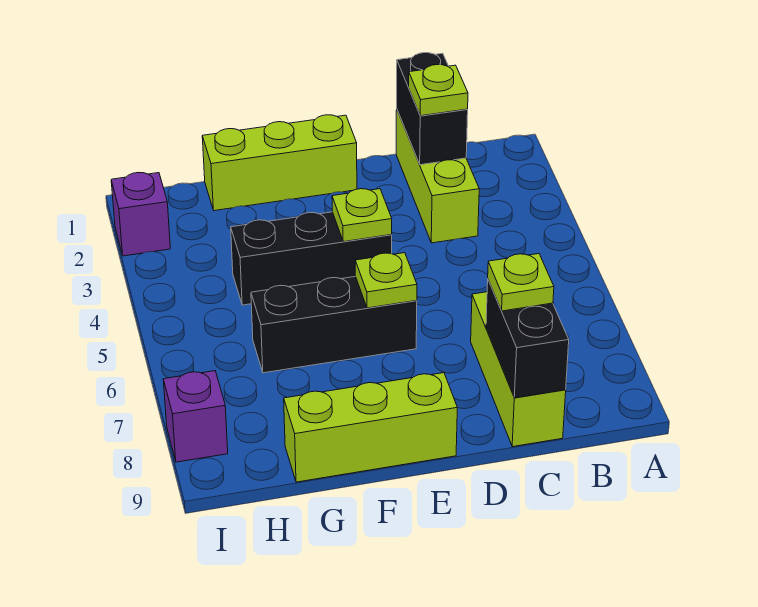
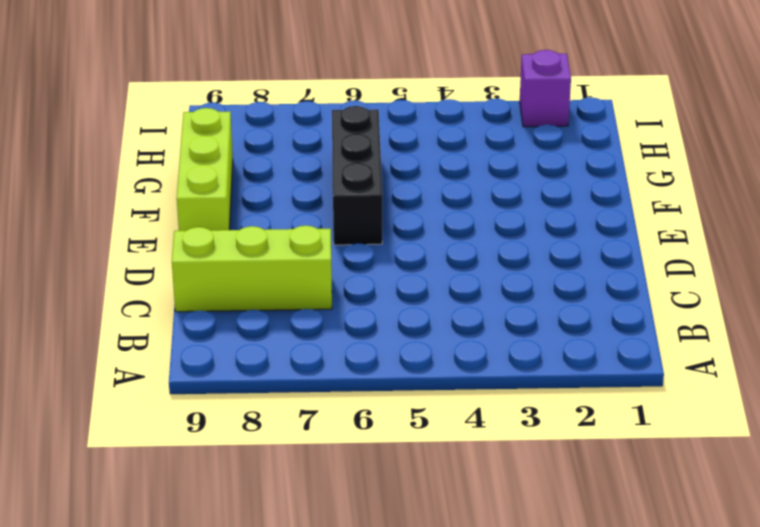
none -> lime 1x3 brick [396,110,479,243]
none -> lime 1x3 brick [202,115,357,211]
none -> black 1x3 brick [231,212,392,305]

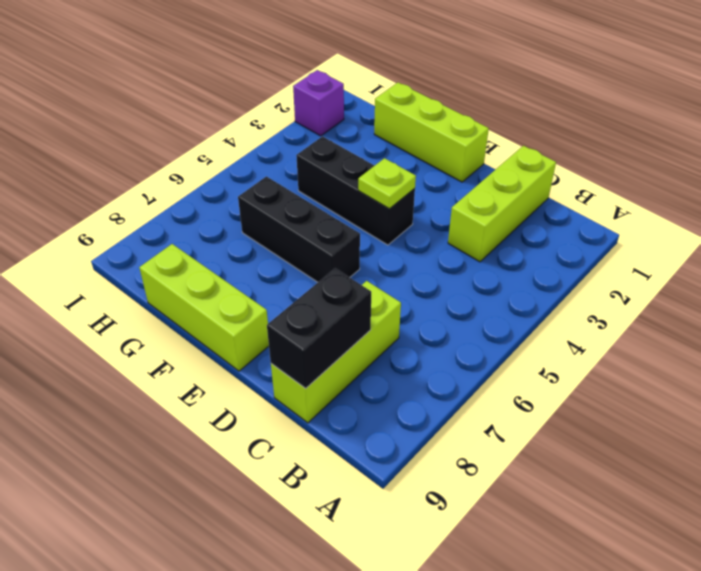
none -> purple 1x1 brick [163,371,228,462]
none -> black 1x2 brick [397,53,468,165]
none -> lime 1x1 plate [355,253,417,308]

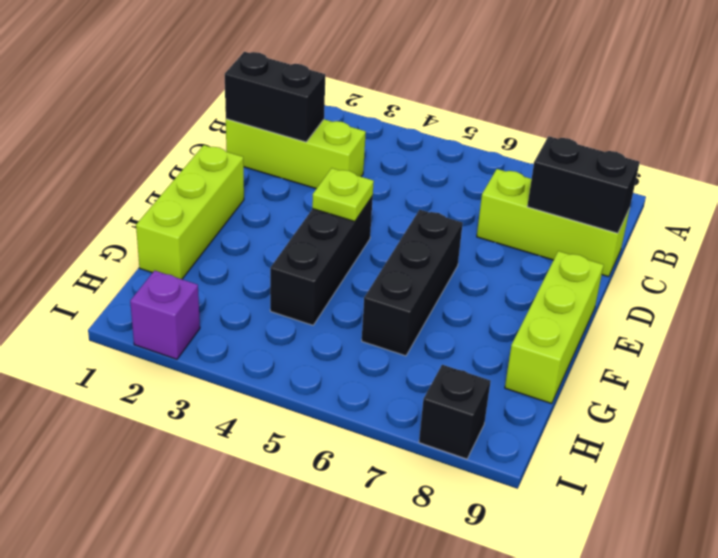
black 1x1 brick [419,365,491,459] -> purple 1x1 brick [163,371,228,462]
none -> lime 1x1 plate [355,253,417,308]
none -> lime 1x1 plate [409,65,468,116]
none -> lime 1x1 plate [488,254,554,311]

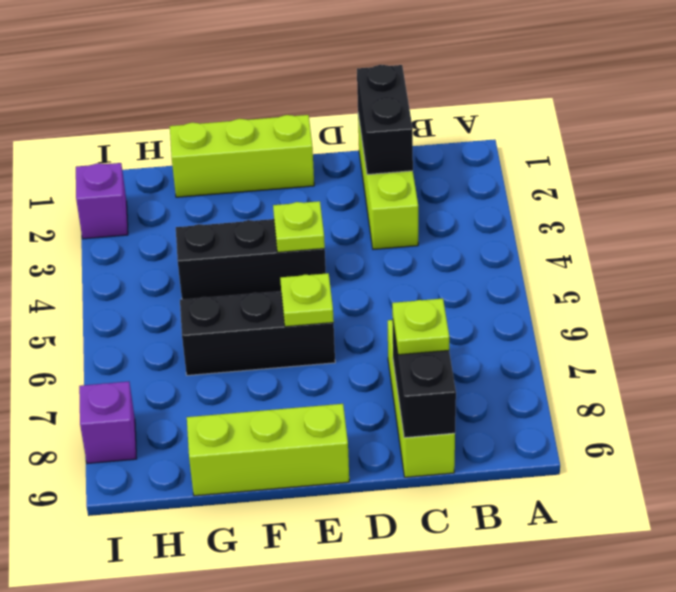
none -> lime 1x1 plate [409,65,468,116]

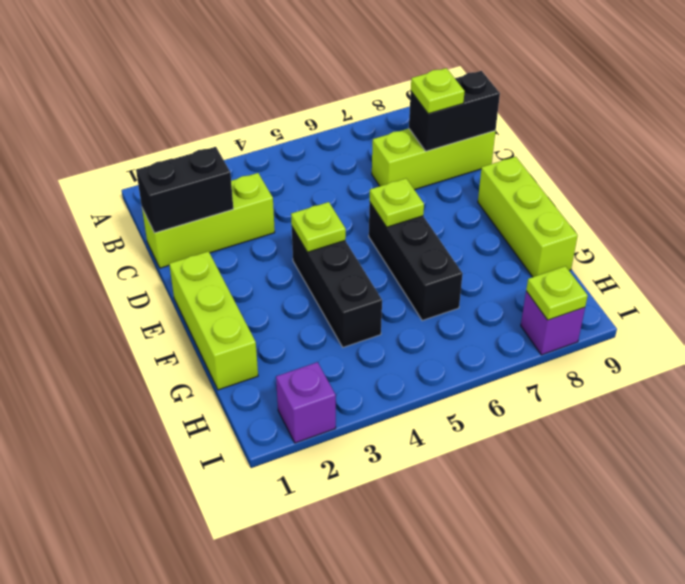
lime 1x1 plate [526,266,588,320] -> lime 1x1 plate moved to [409,65,468,116]

